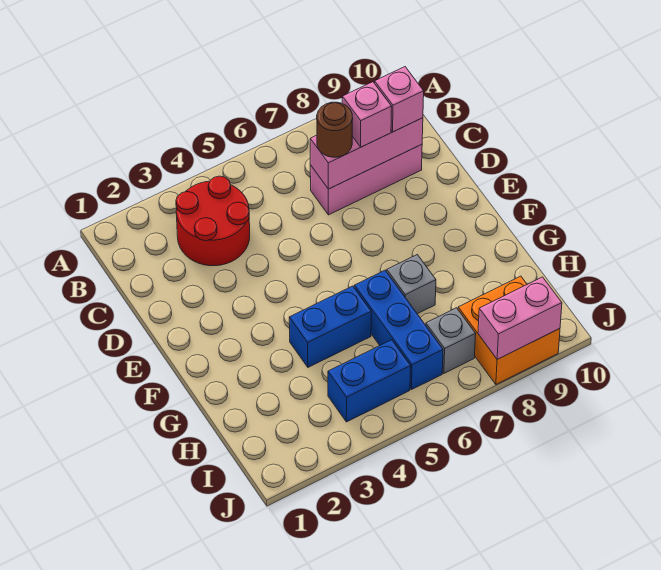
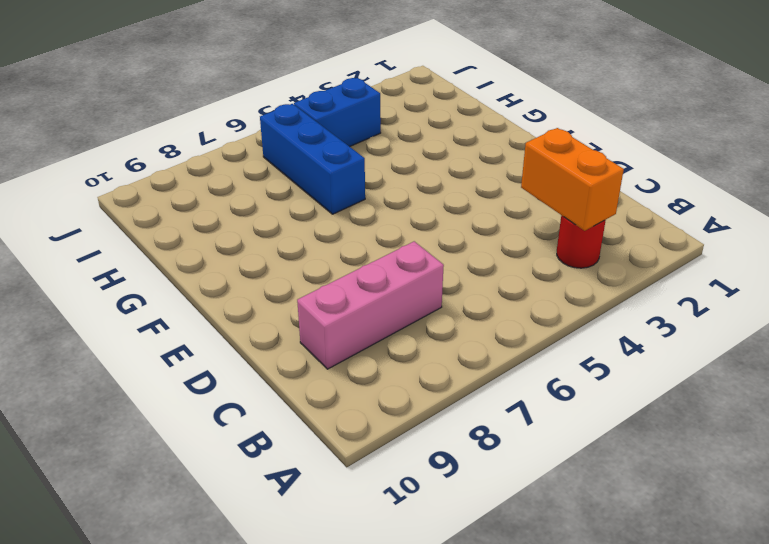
red 1x1 round brick [557,215,606,268] -> red 2x2 round brick [176,176,250,266]
orange 1x2 brick [521,128,624,231] -> none
none -> blue 1x2 brick [289,286,371,367]
none -> grey 1x1 brick [387,255,436,314]
none -> grey 1x1 brick [426,308,476,373]

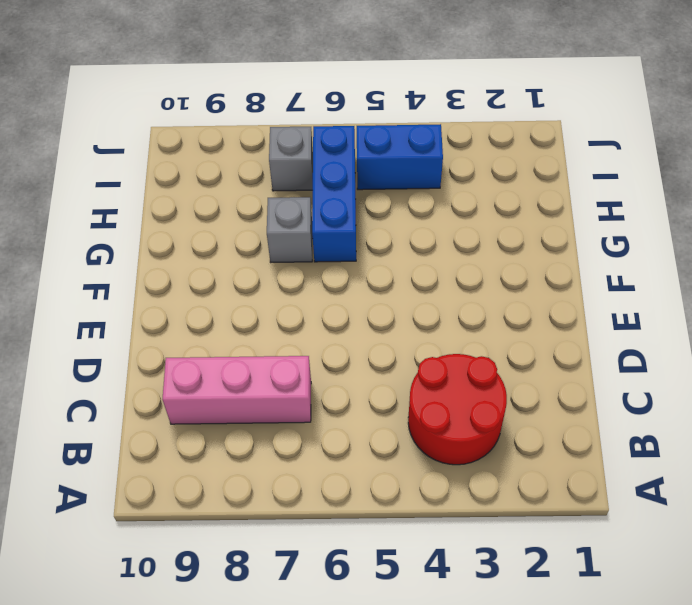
none -> blue 1x2 brick [289,286,371,367]
none -> orange 2x2 brick [458,276,560,384]
none -> pink 1x3 brick [310,118,423,189]

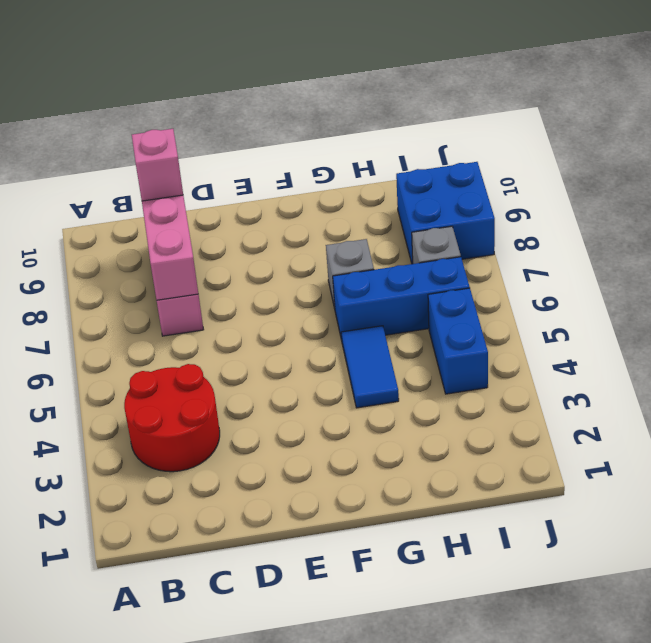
blue 1x2 tile [341,326,399,408] -> blue 1x2 brick [289,286,371,367]
blue 2x2 brick [396,162,495,264] -> orange 2x2 brick [458,276,560,384]
none -> pink 1x2 brick [478,277,562,359]
none -> brown 1x1 round brick [317,102,353,157]
none -> pink 1x1 brick [342,82,392,147]

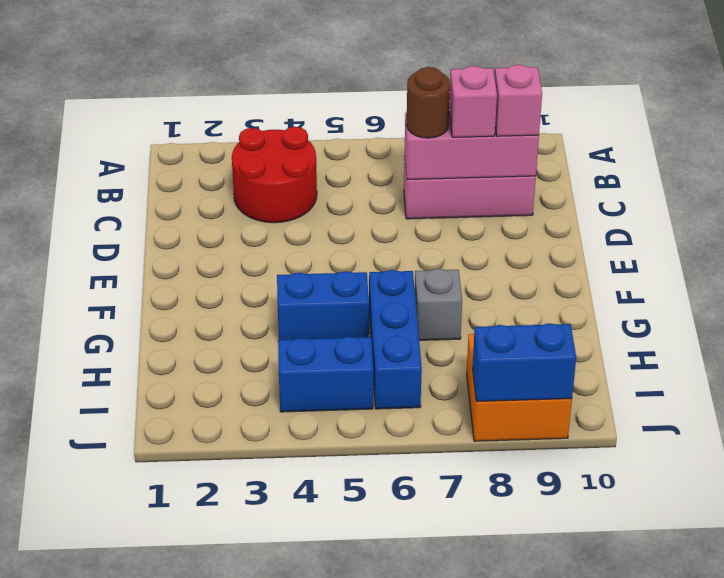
blue 1x2 brick [472,323,576,401] -> pink 1x2 brick [478,277,562,359]
none -> grey 1x1 brick [426,308,476,373]

